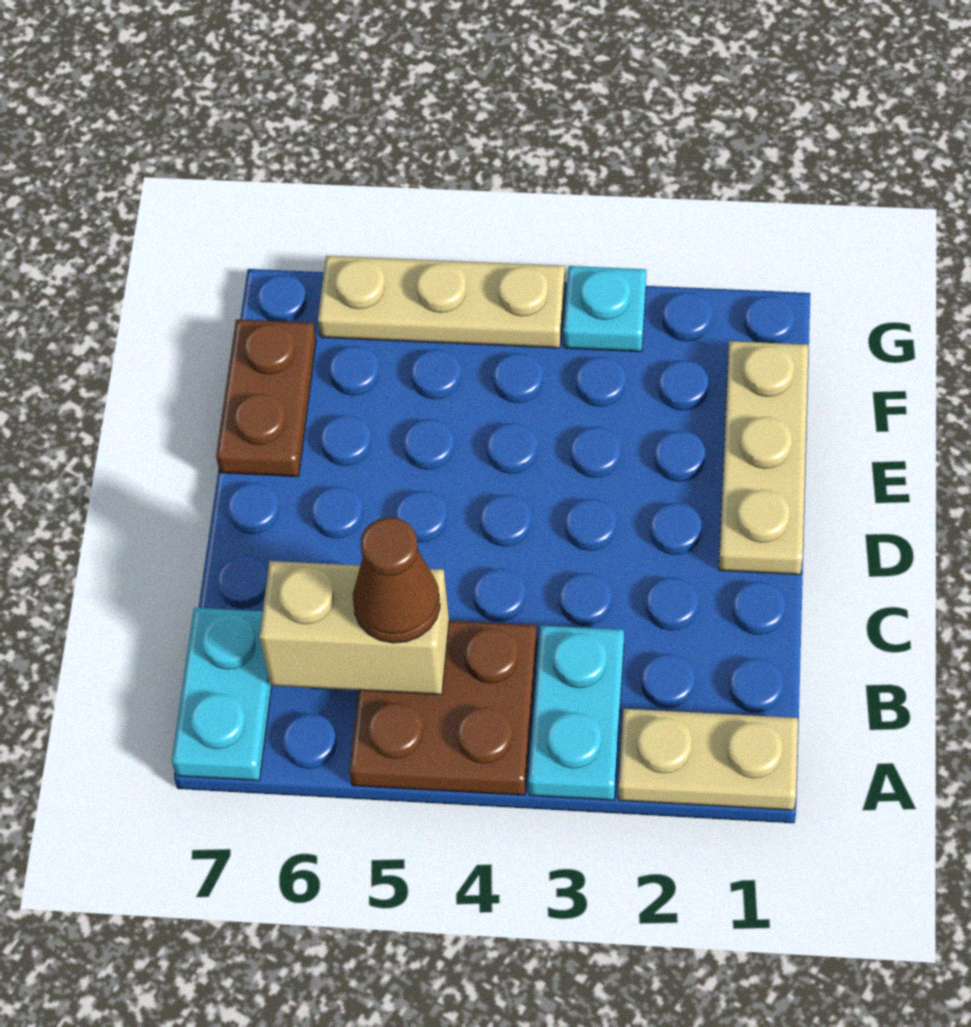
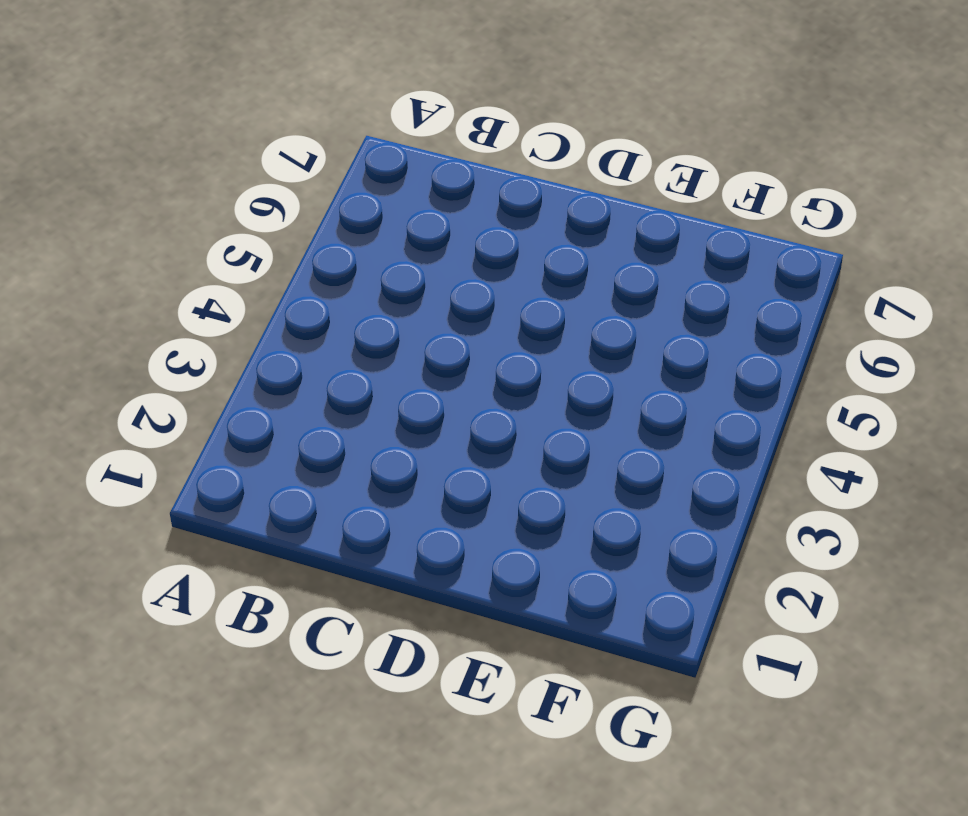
none -> tan 1x2 plate [619,709,798,810]
none -> cyan 1x2 plate [529,625,624,800]

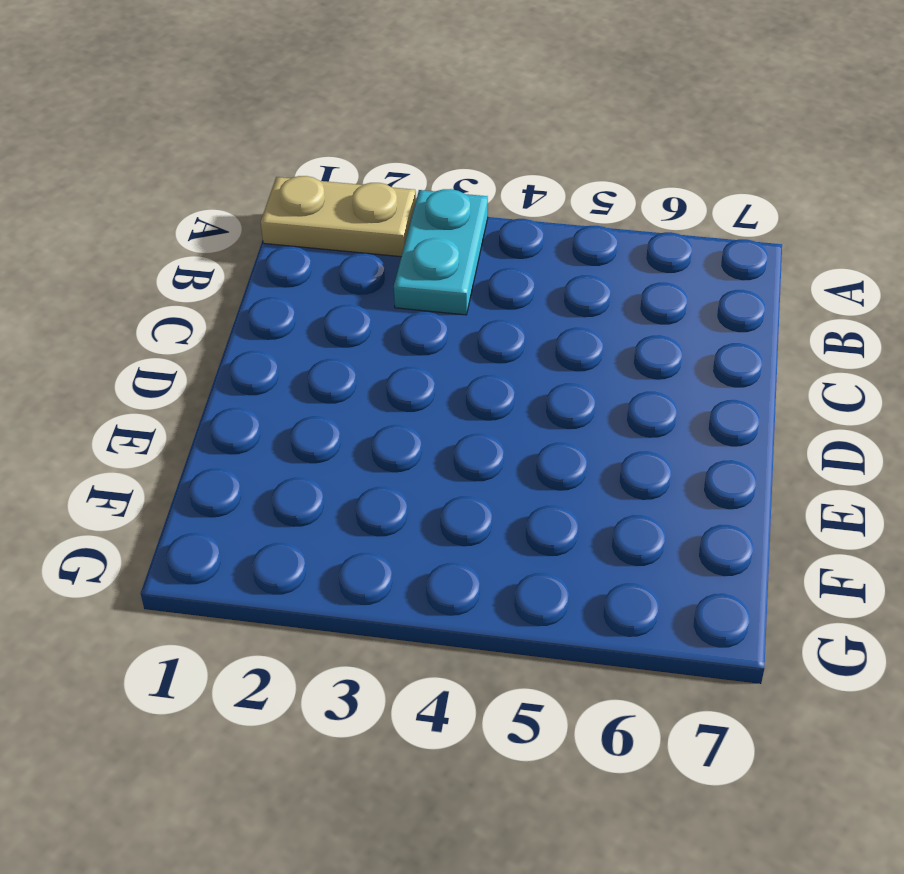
none -> brown 2x2 plate [349,621,537,795]
none -> cyan 1x2 plate [172,608,272,781]

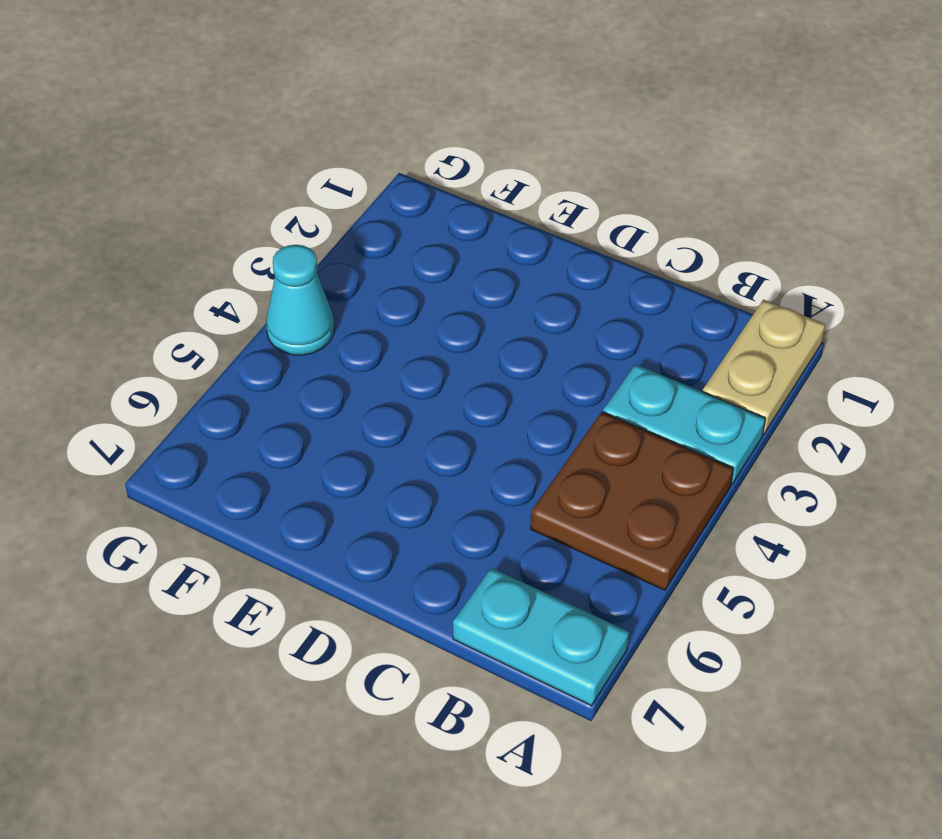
cyan 1x1 cone [266,245,334,355] -> tan 1x3 plate [318,256,565,348]
none -> tan 1x3 plate [719,341,808,575]
none -> brown 1x2 plate [216,319,316,477]

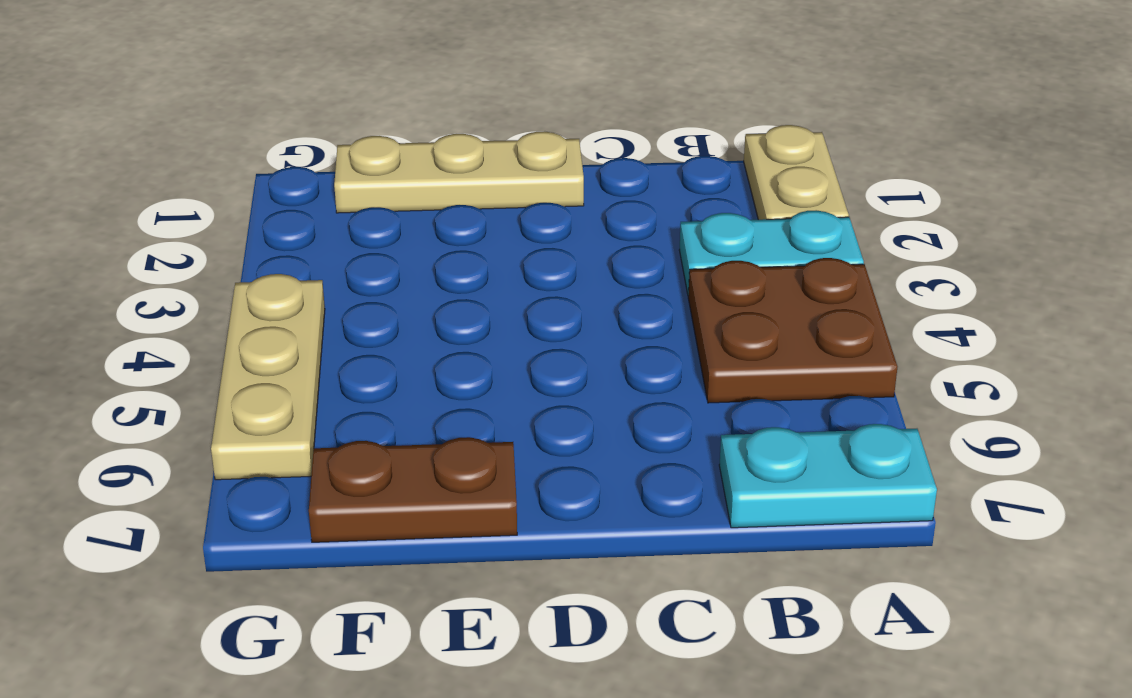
none -> cyan 1x1 plate [564,266,646,352]
none -> tan 1x2 brick [259,561,449,695]

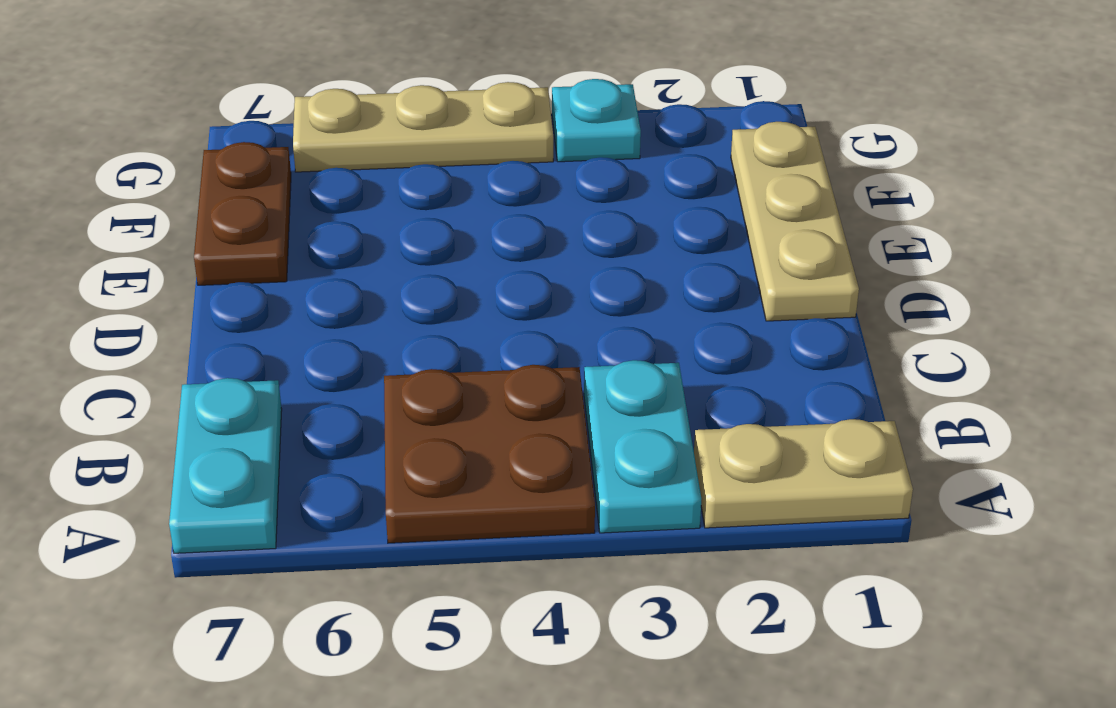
none -> tan 1x2 brick [259,561,449,695]
none -> brown 1x1 cone [353,517,440,643]

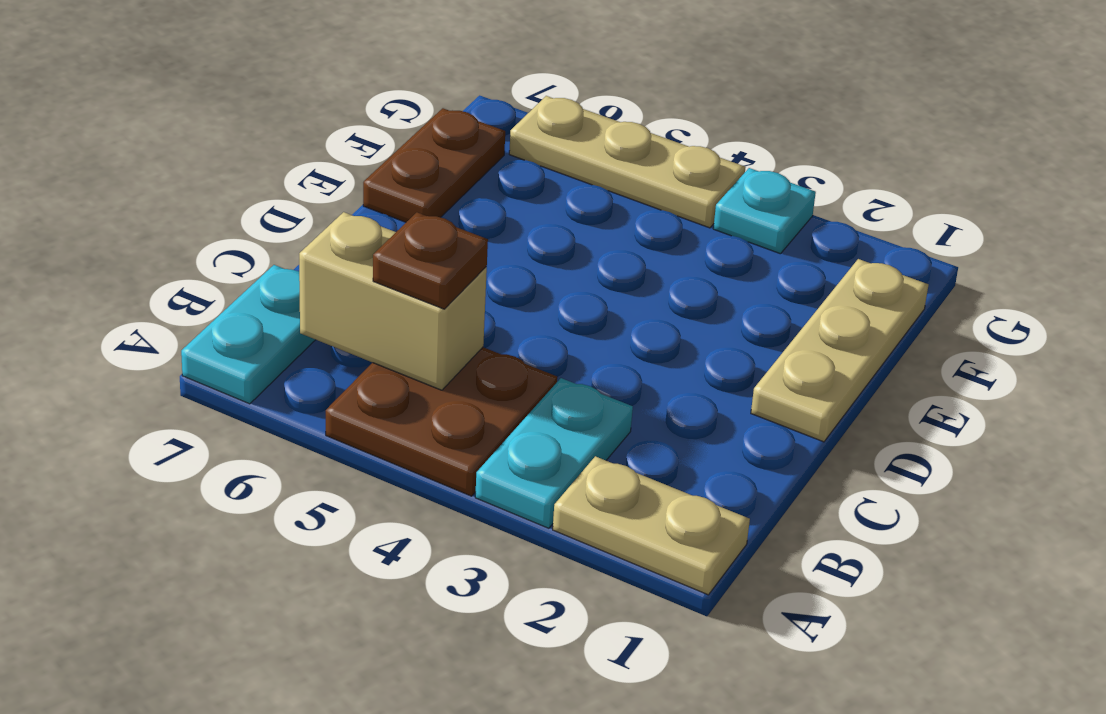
brown 1x1 plate [373,212,488,309] -> brown 1x1 cone [353,517,440,643]

